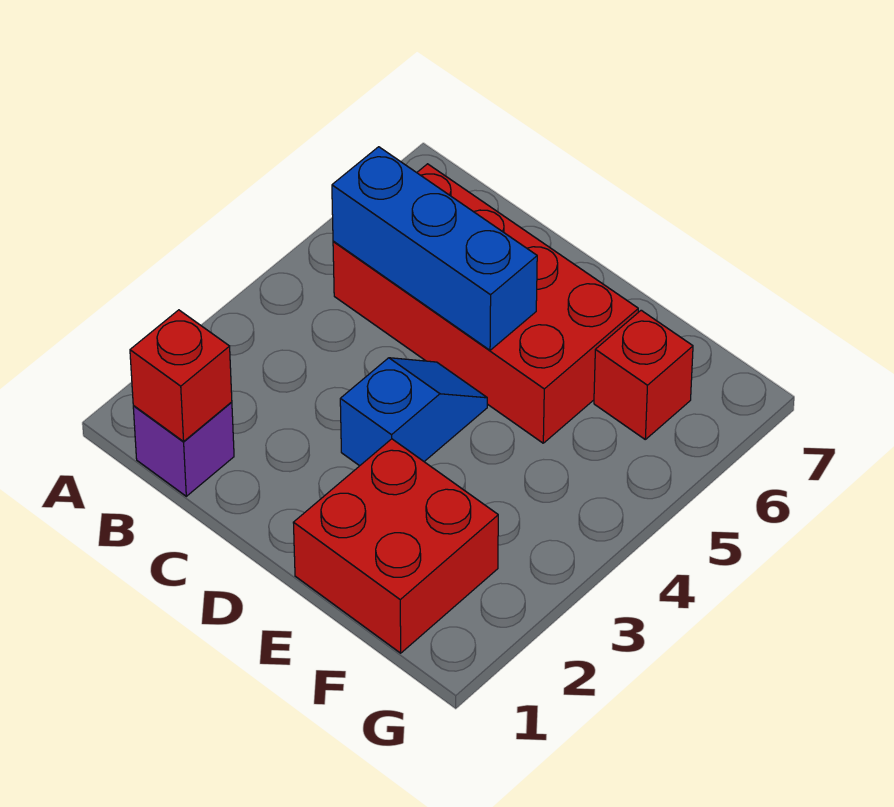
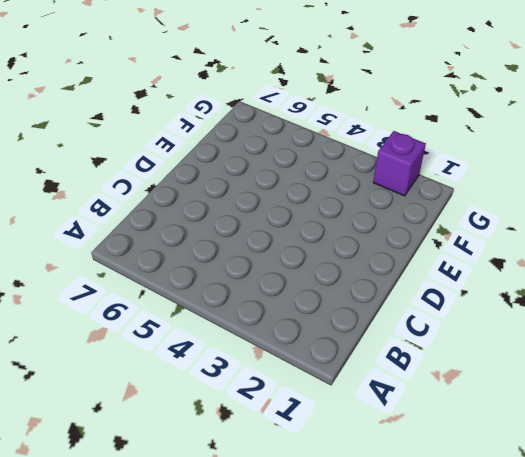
purple 1x1 brick [373,131,426,196] -> purple 1x1 brick moved to [133,402,234,496]
none -> red 2x4 brick [333,164,638,443]
none -> blue 1x2 slope [340,358,487,466]

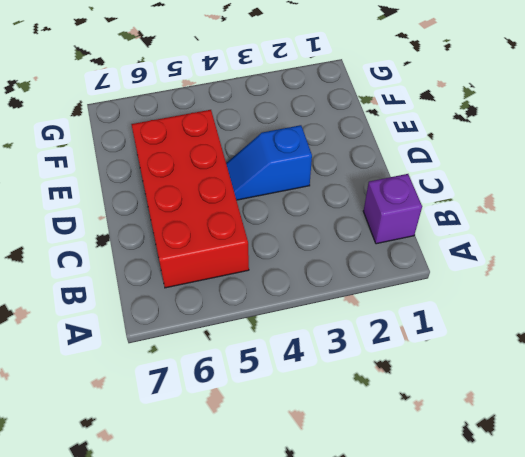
none -> red 2x2 brick [293,439,498,653]
none -> red 1x1 brick [594,310,693,439]

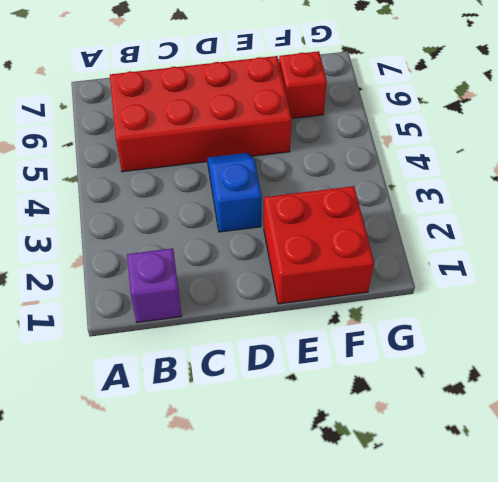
none -> red 1x1 brick [130,310,232,441]
none -> blue 1x3 brick [332,147,537,350]

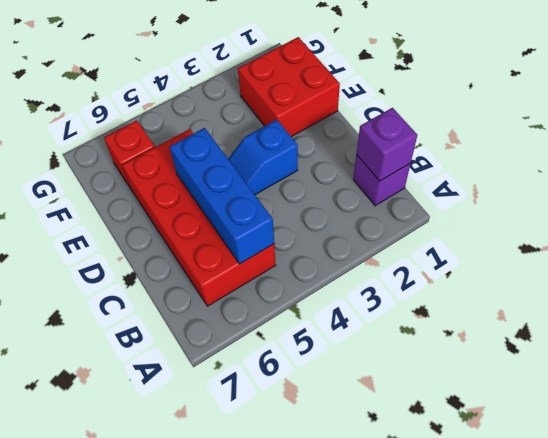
purple 1x1 brick [356,108,417,181] -> red 1x1 brick [130,310,232,441]

